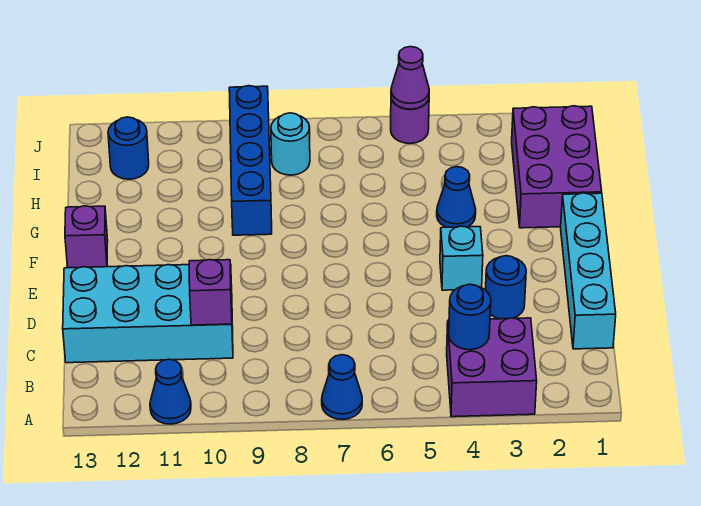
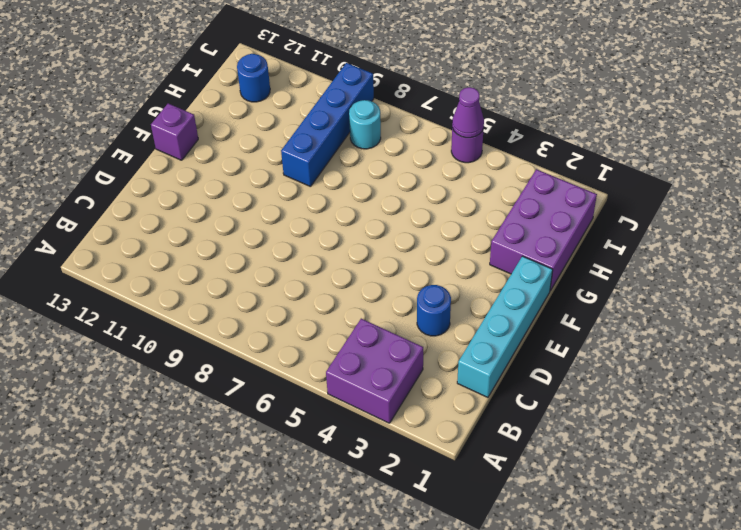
none -> blue 1x1 cone [322,355,362,420]
none -> blue 1x1 cone [150,359,191,424]
none -> cyan 2x4 brick [63,264,233,363]

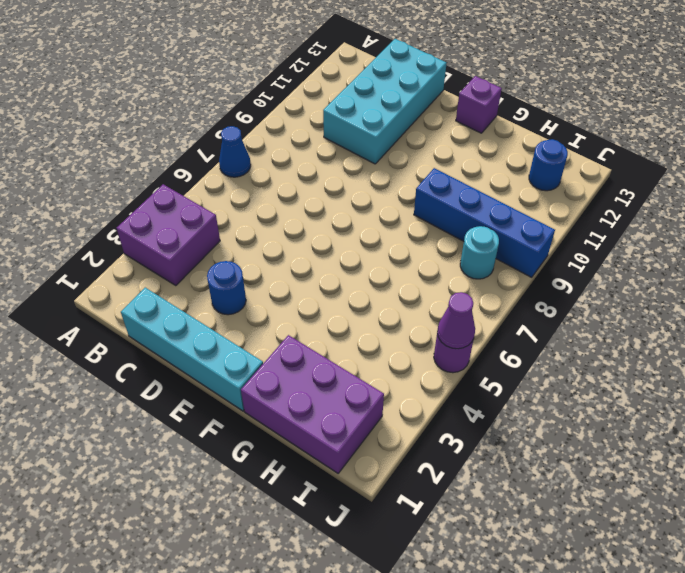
none -> blue 1x1 cone [150,359,191,424]
none -> cyan 1x1 brick [440,226,483,290]
none -> blue 1x1 cone [437,167,476,227]

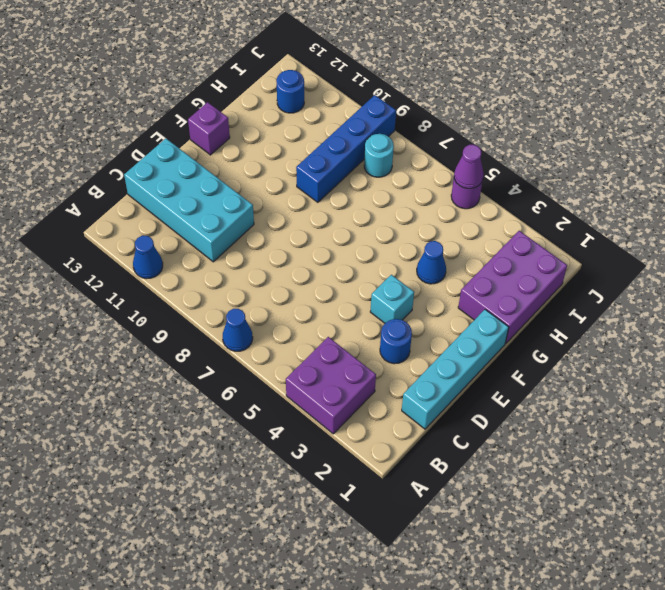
none -> blue 1x1 round brick [449,284,491,350]
none -> purple 1x1 brick [189,260,232,325]

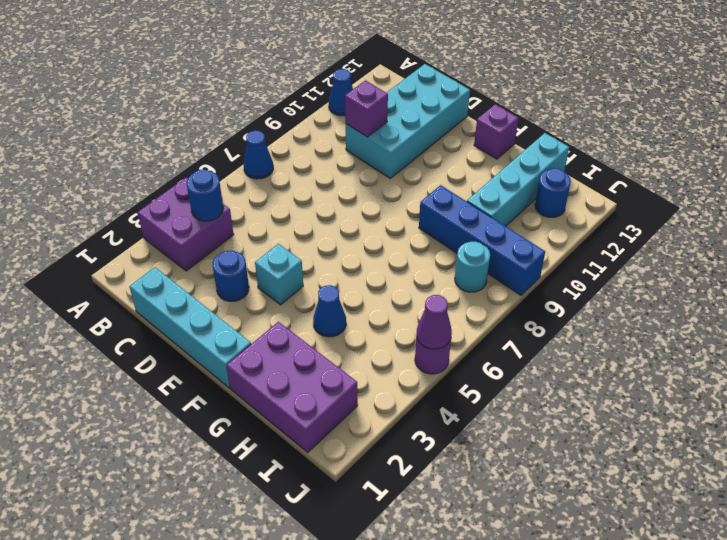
cyan 1x4 brick [467,133,569,226] -> none

